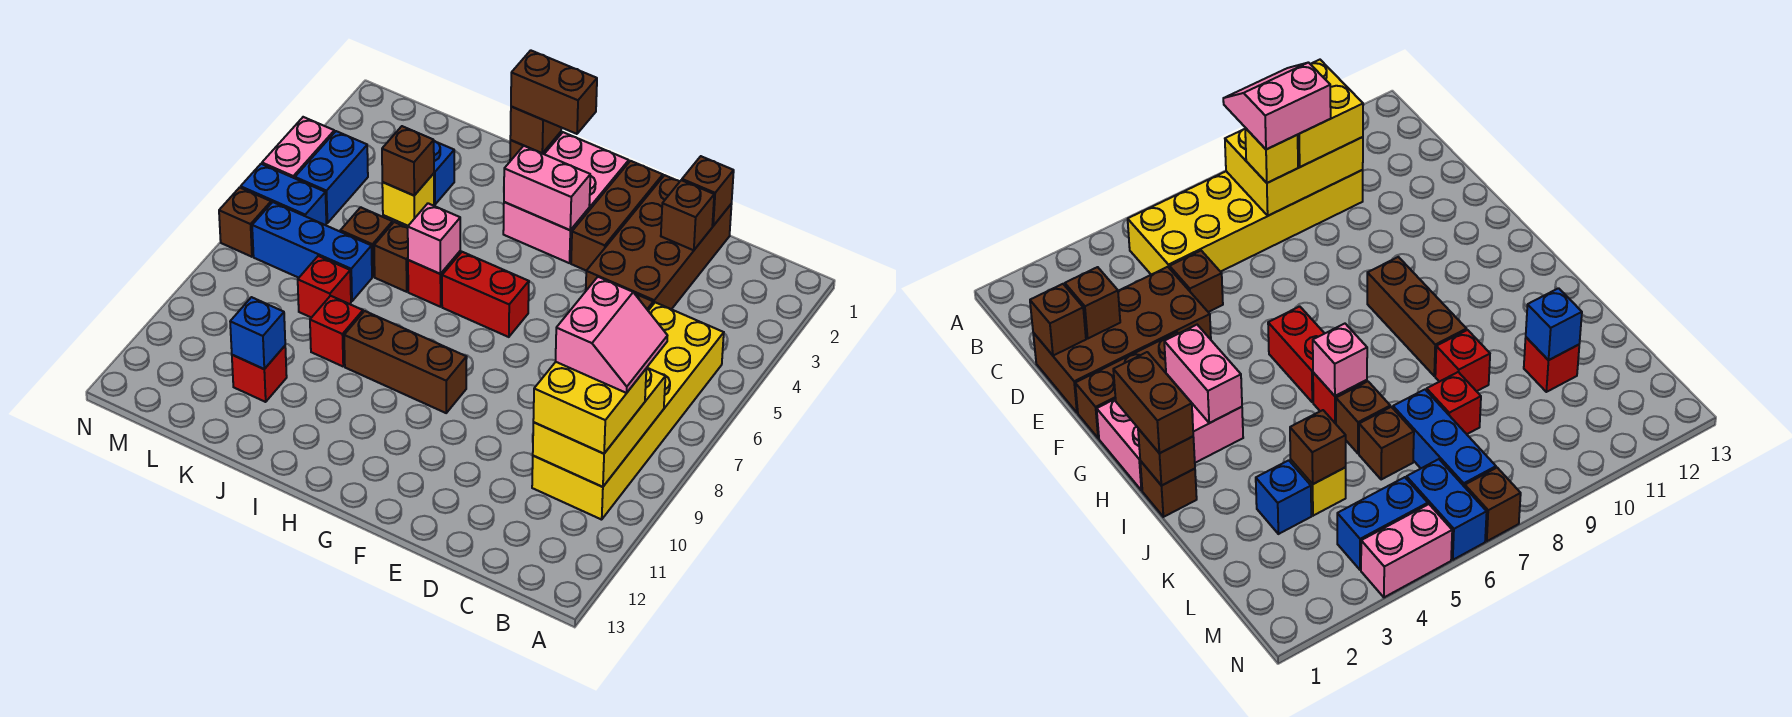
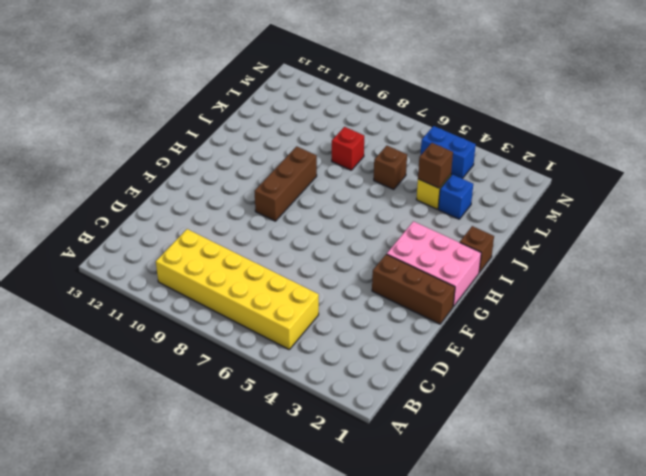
none -> brown 2x4 brick [586,175,732,309]
none -> brown 1x1 brick [1170,251,1223,312]
none -> red 1x2 brick [442,252,529,337]
none -> red 1x1 brick [408,252,460,307]

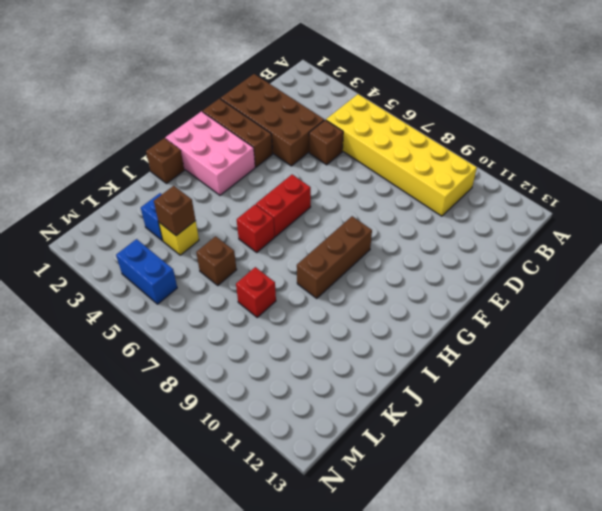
none -> brown 1x1 brick [374,222,408,292]
none -> red 1x1 brick [310,296,363,366]
none -> blue 1x3 brick [252,202,372,301]
none -> red 1x1 brick [232,346,287,402]

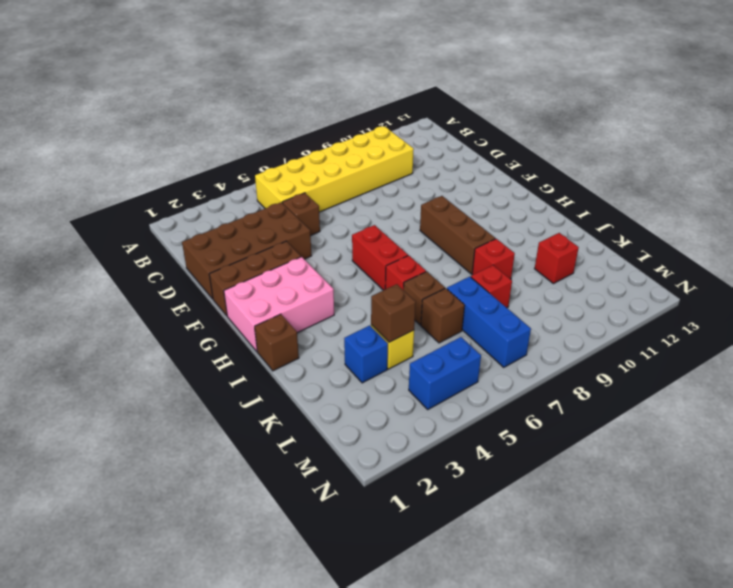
none -> blue 1x2 brick [241,164,326,225]
none -> pink 1x2 brick [262,117,334,178]
none -> brown 1x1 brick [219,187,271,257]
none -> yellow 2x3 brick [533,368,665,487]

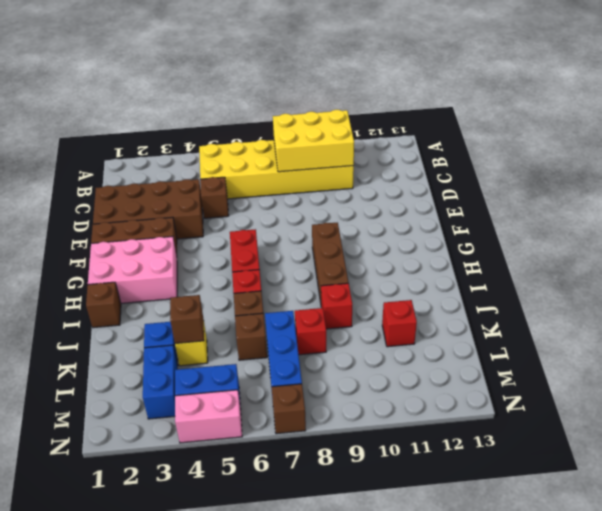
blue 1x2 brick [143,345,178,419] -> blue 1x2 brick moved to [241,164,326,225]
none -> brown 1x1 brick [682,156,734,226]
none -> brown 1x1 brick [661,180,714,250]
none -> pink 1x2 brick [504,146,590,230]
none -> brown 1x1 brick [510,107,561,153]

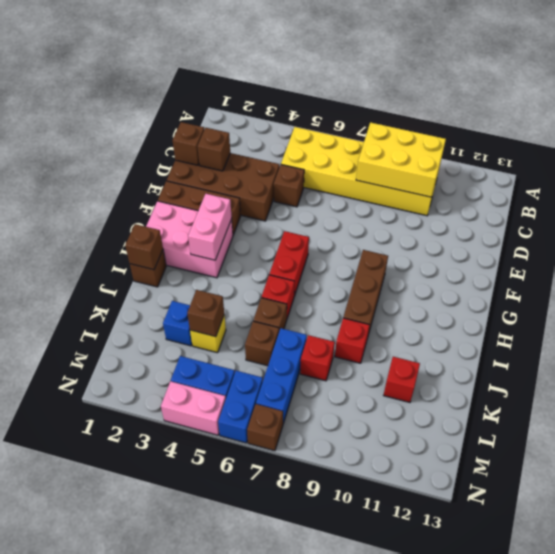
none -> pink 1x1 brick [408,203,460,274]
none -> blue 1x1 brick [230,297,285,369]
none -> yellow 2x2 brick [533,362,646,454]
none -> yellow 1x1 brick [1245,128,1298,183]

